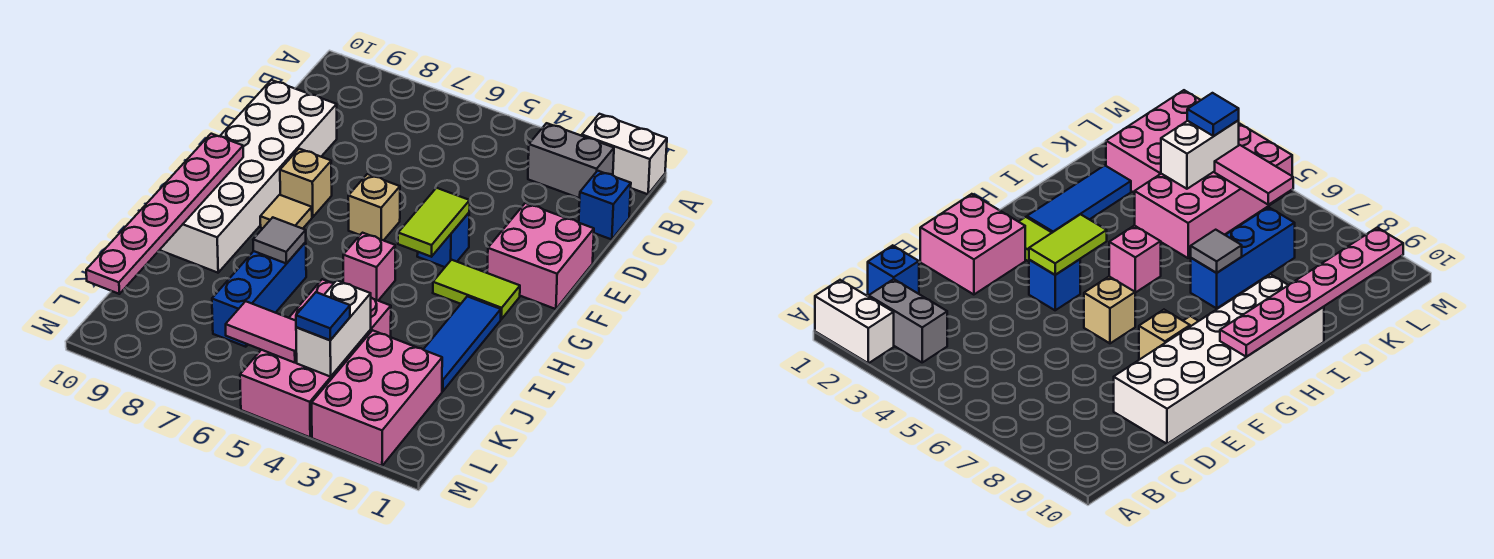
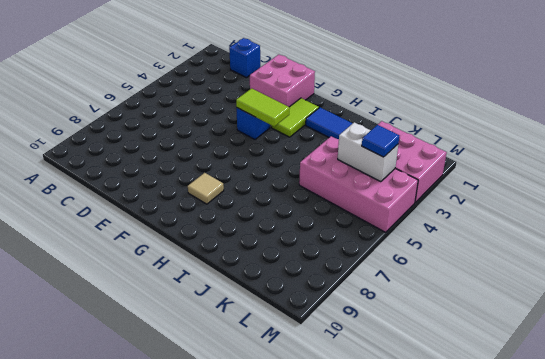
none -> white 1x2 brick [582,114,667,194]
none -> grey 1x2 brick [528,123,614,198]
none -> white 2x6 brick [160,80,337,273]

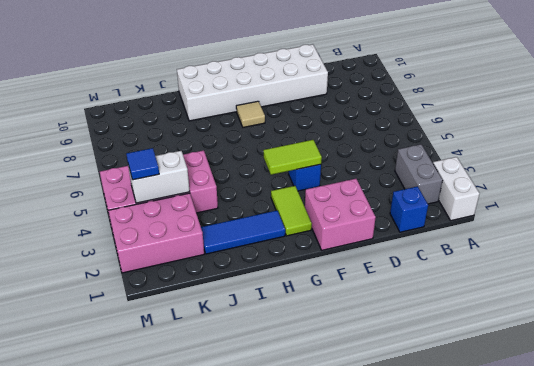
none -> tan 1x1 brick [348,174,400,241]
none -> tan 1x1 brick [280,149,332,217]
none -> pink 1x1 brick [343,233,395,300]

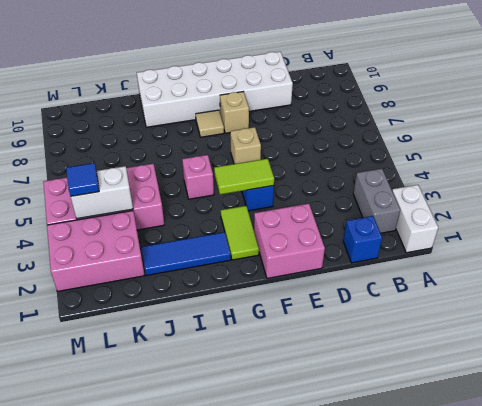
none -> blue 1x3 brick [212,242,306,347]
none -> pink 1x6 plate [86,134,243,294]
none -> grey 1x1 tile [253,218,306,264]

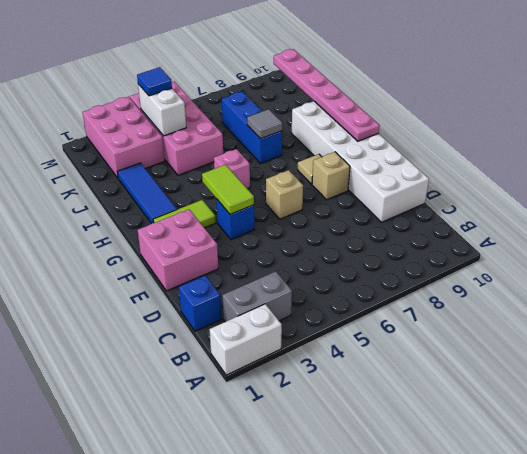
none -> pink 1x2 tile [226,301,297,363]

